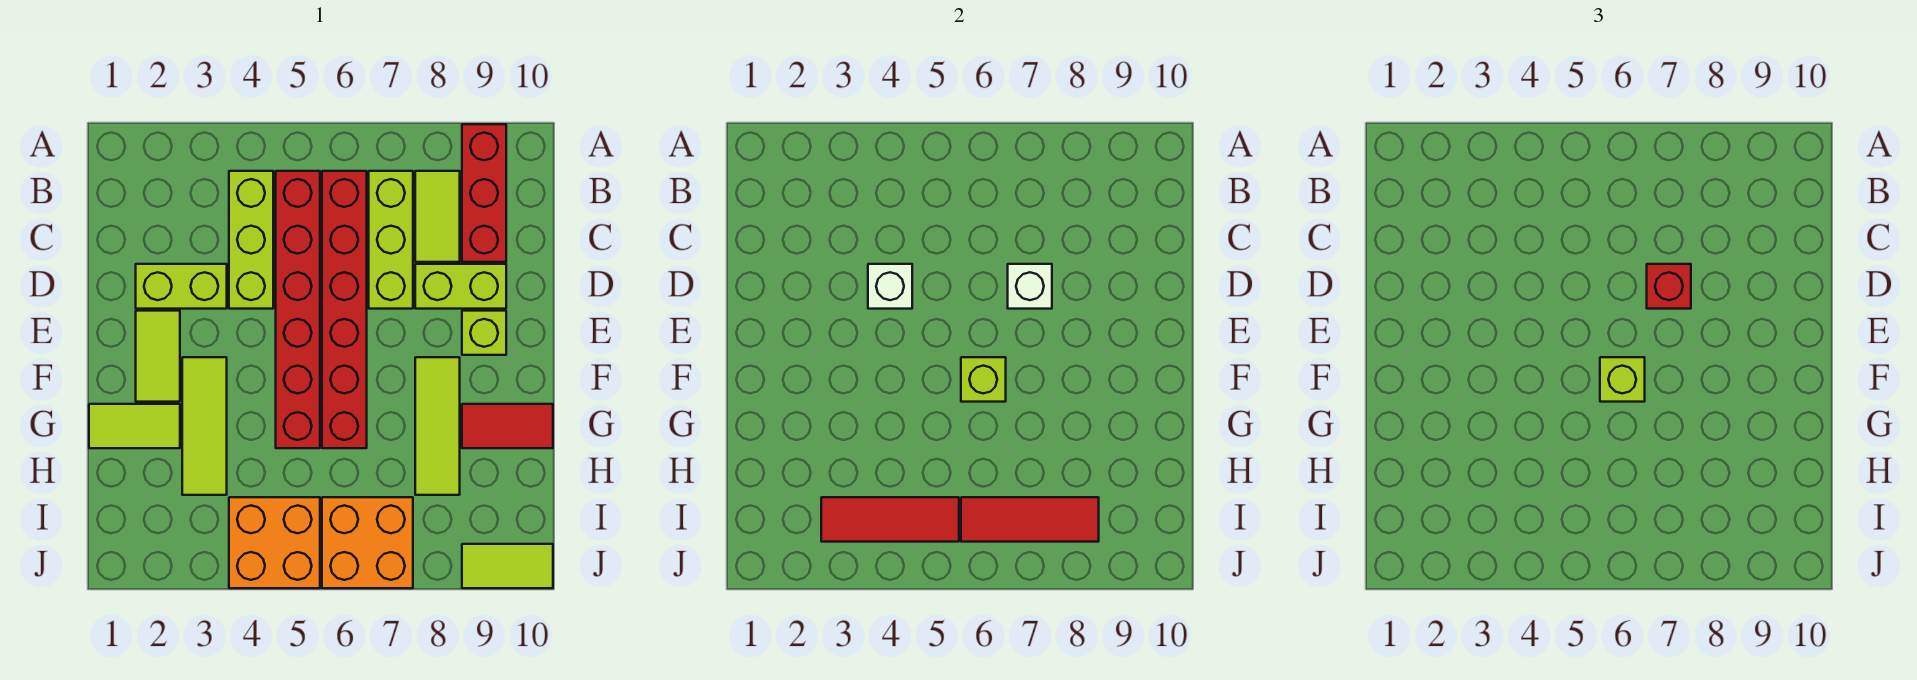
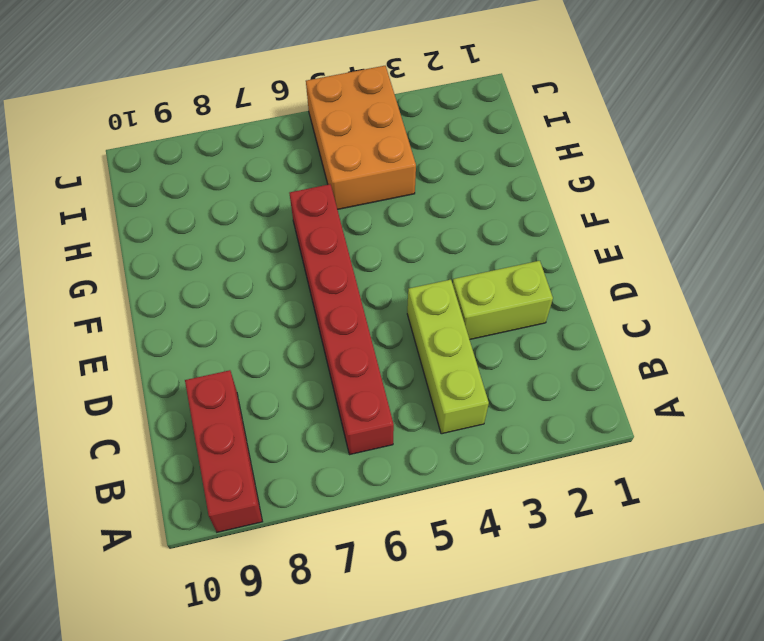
orange 2x3 brick [306,66,416,210] -> orange 2x2 brick [229,497,320,588]
none -> red 1x6 brick [276,171,320,448]
none -> lime 1x3 brick [369,171,413,309]
none -> lime 1x2 tile [415,171,460,262]

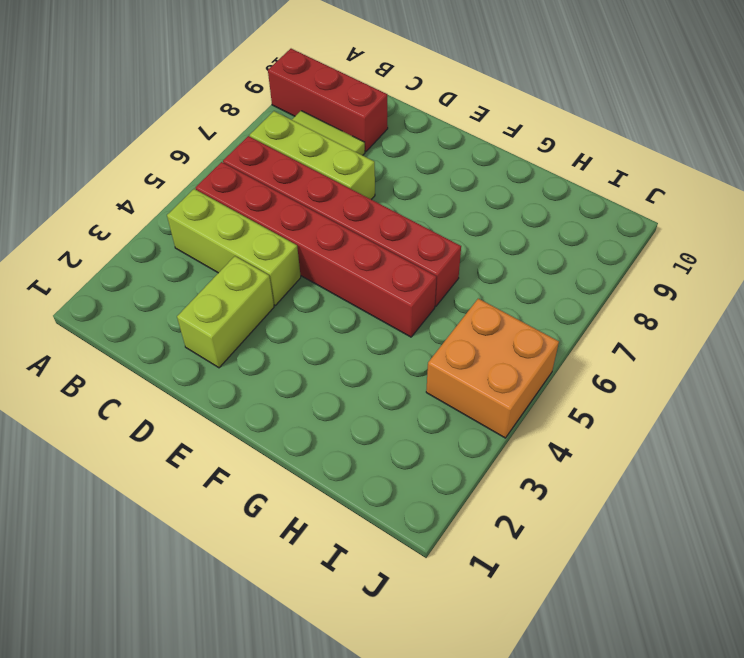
none -> lime 1x2 brick [415,264,506,309]
none -> lime 1x2 tile [136,311,180,402]
none -> lime 1x1 brick [462,311,506,355]

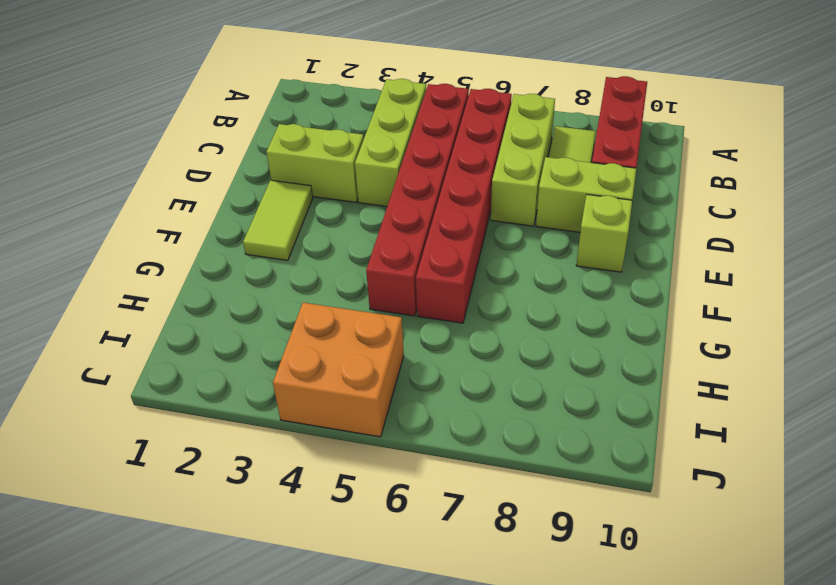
none -> lime 1x3 tile [182,357,227,495]
none -> lime 1x3 tile [415,357,460,495]
none -> lime 1x2 tile [89,404,180,448]

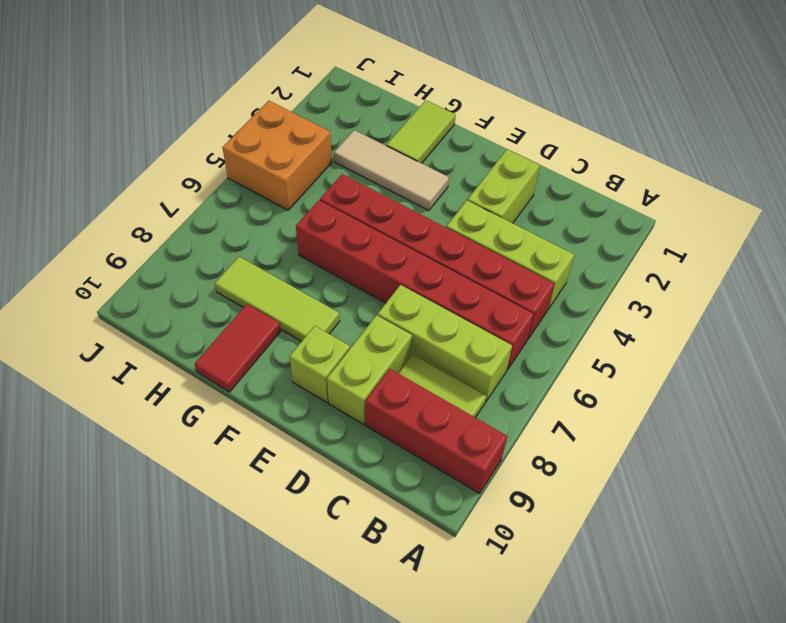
tan 1x3 tile [334,130,449,211] -> lime 1x3 tile [182,357,227,495]
none -> lime 1x2 tile [136,311,180,402]
none -> orange 2x2 brick [322,497,413,588]
none -> lime 1x2 tile [462,544,553,588]

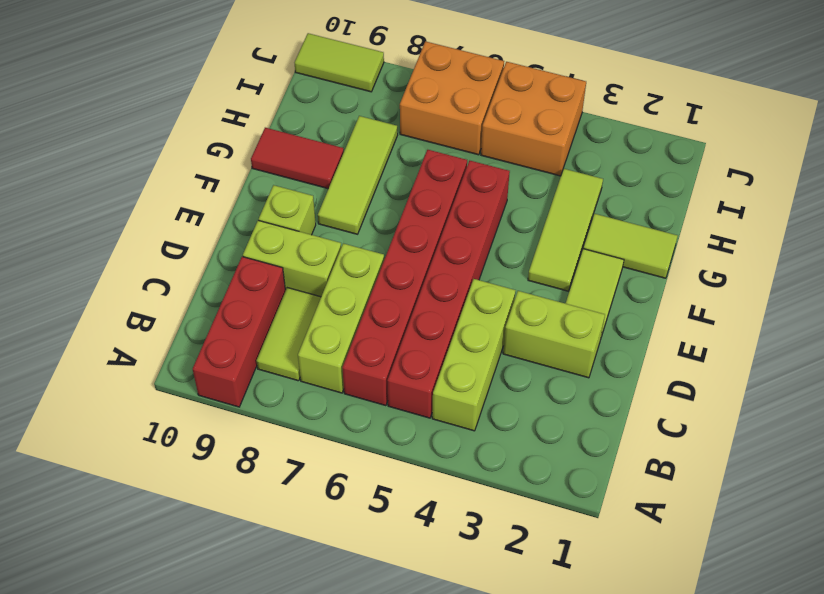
none -> white 1x1 brick [868,264,912,309]
none -> white 1x1 brick [1008,264,1052,309]
none -> lime 1x1 brick [961,357,1006,402]

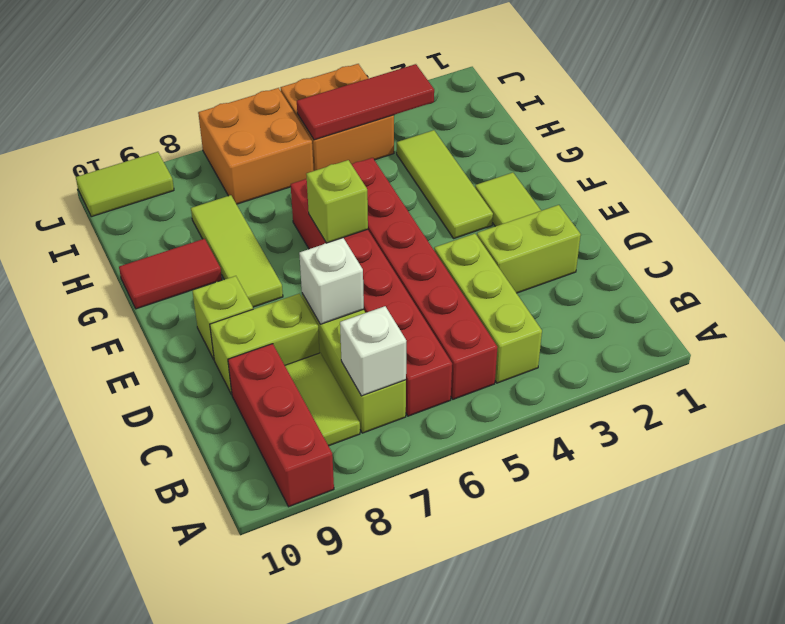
white 1x1 brick [340,306,406,396] -> white 1x1 brick moved to [868,264,912,309]
none -> lime 1x2 tile [89,404,180,448]
none -> red 1x3 tile [961,497,1099,542]
none -> red 1x1 brick [1647,264,1691,309]

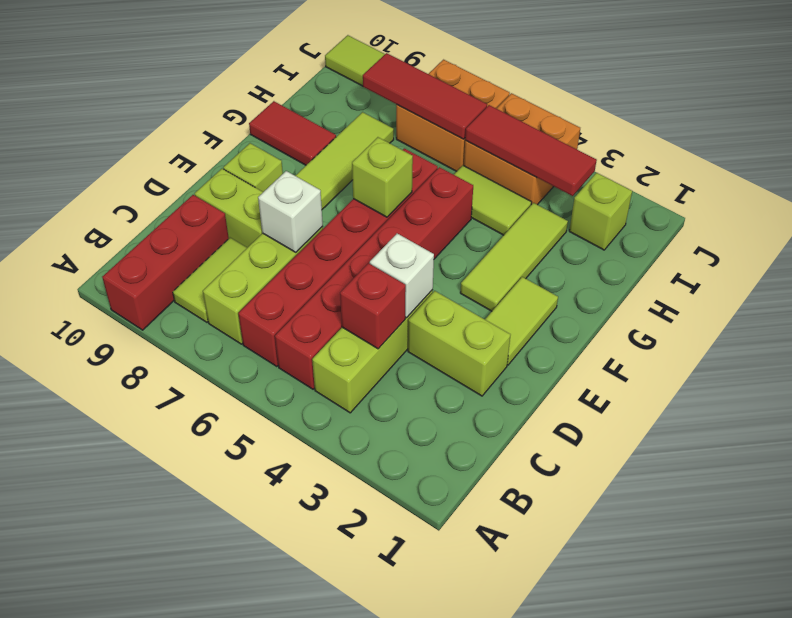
red 1x1 brick [340,263,406,349] -> red 1x1 brick moved to [1647,264,1691,309]
lime 1x2 tile [454,165,531,235] -> lime 1x2 tile moved to [89,404,180,448]
lime 1x1 brick [569,173,632,250] -> lime 1x1 brick moved to [1600,357,1645,402]

